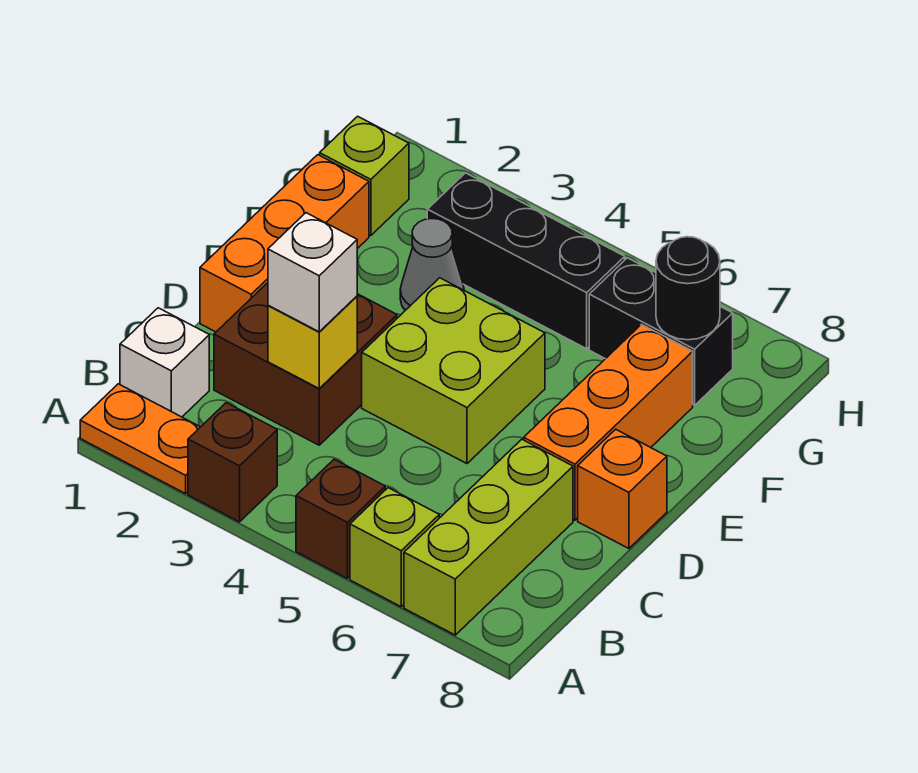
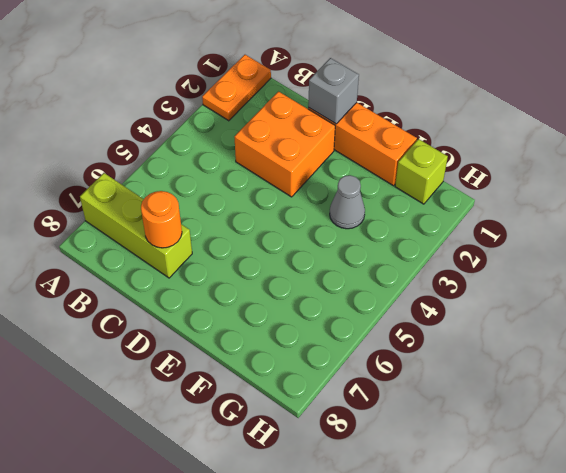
orange 2x2 brick [234,92,335,197] -> brown 2x2 brick [214,283,397,445]
orange 1x1 round brick [141,191,182,248] -> none
grey 1x1 brick [308,58,359,124] -> none
none -> brown 1x1 brick [188,403,277,522]
none -> brown 1x1 brick [296,459,385,578]
none -> lime 1x1 brick [350,488,439,607]

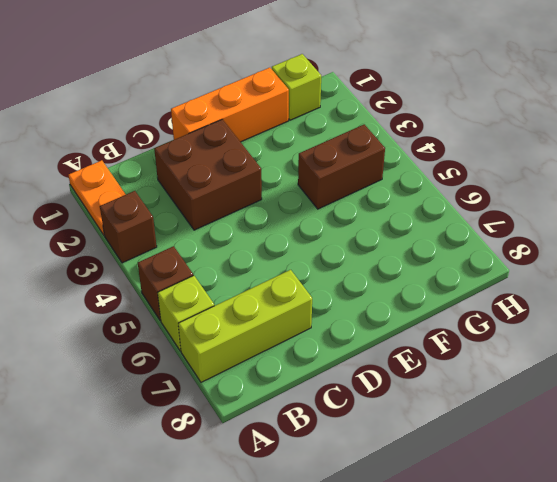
brown 1x2 brick [298,124,385,209] -> black 1x3 brick [427,173,625,349]
none -> white 1x1 brick [120,308,209,417]
none -> lime 2x2 brick [362,278,545,464]
none -> orange 1x3 brick [524,325,693,520]

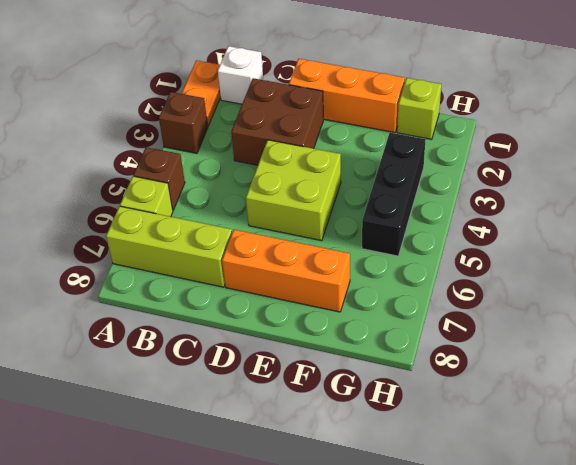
none -> orange 1x1 brick [578,429,667,549]
none -> grey 1x1 cone [400,219,464,310]
none -> black 1x2 brick [589,258,733,405]

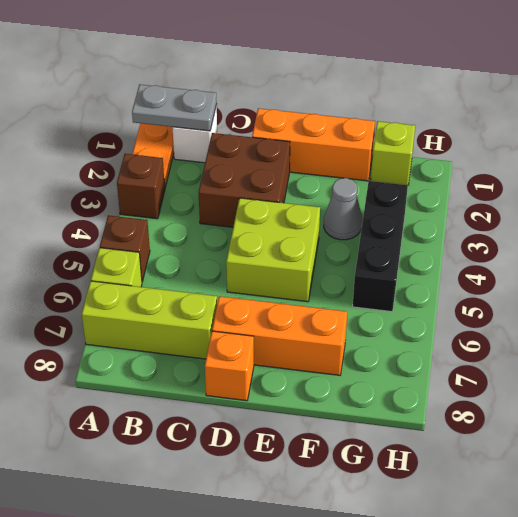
grey 1x2 plate [132,84,217,131] -> none
none -> black 1x2 brick [589,258,733,405]
none -> yellow 1x1 brick [268,296,357,388]
none -> black 1x1 round brick [656,237,720,340]

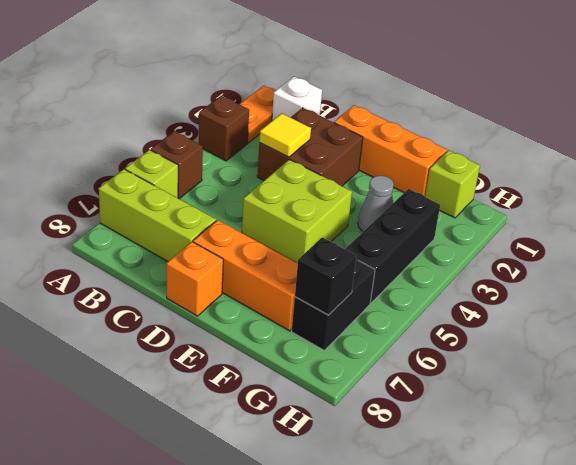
yellow 1x1 tile [259,113,311,157] -> yellow 1x1 brick [268,296,357,388]
black 1x1 brick [295,237,356,315] -> black 1x1 round brick [656,237,720,340]
none -> white 1x1 brick [268,213,357,332]

